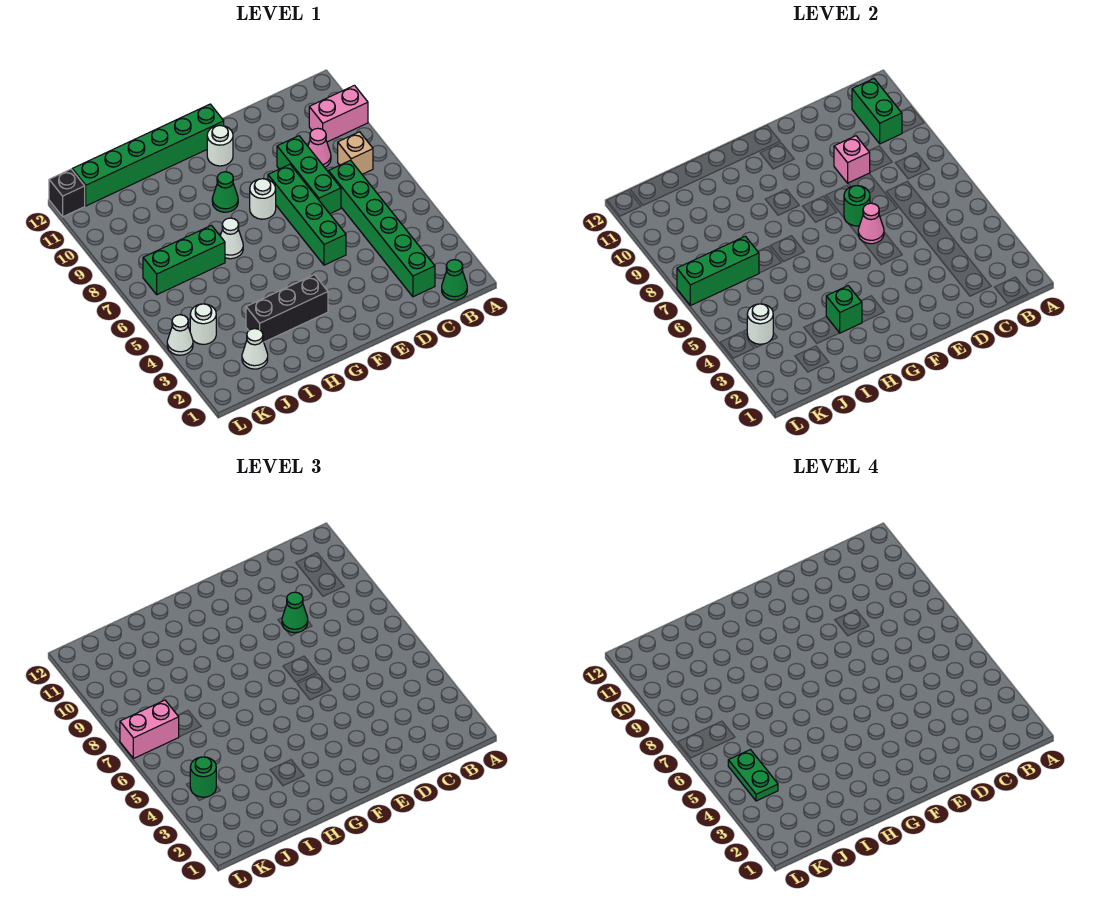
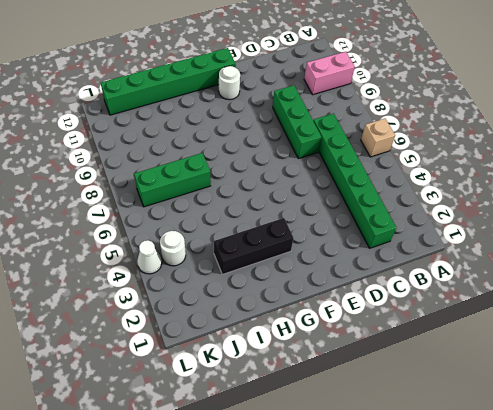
tan 1x1 brick [361,119,395,157] -> tan 1x1 brick moved to [338,132,373,174]
none -> green 1x1 cone [442,260,467,300]
none -> pink 1x1 cone [308,128,331,167]
none -> green 1x4 brick [268,164,346,265]

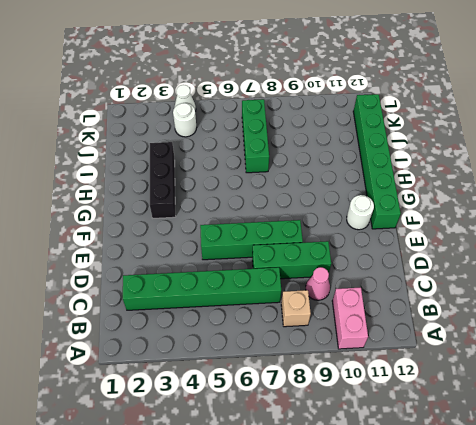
none -> green 1x1 cone [442,260,467,300]
none -> white 1x1 round brick [250,179,276,219]
none -> green 1x1 cone [212,172,238,212]

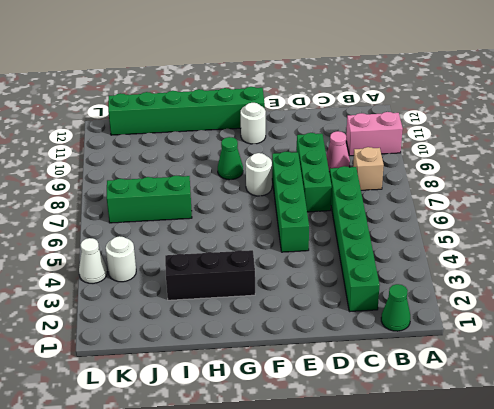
none -> white 1x1 cone [220,218,243,259]
none -> white 1x1 cone [242,329,268,369]
none -> black 1x1 brick [49,169,85,217]

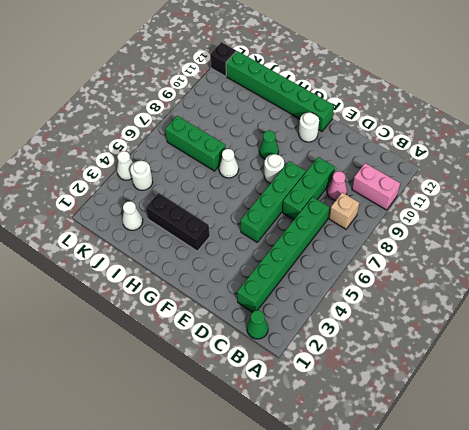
none -> green 1x2 brick [852,79,902,144]
none -> pink 1x1 brick [834,136,870,183]
none -> pink 1x1 cone [858,203,884,244]

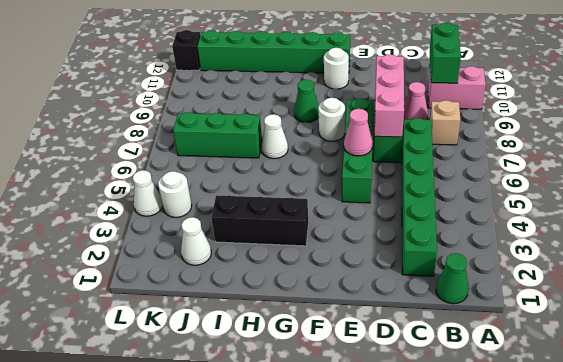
pink 1x3 brick [374,54,404,137] -> pink 1x1 brick [834,136,870,183]
none -> green 1x1 round brick [844,186,870,226]
none -> green 1x1 brick [826,286,862,333]
none -> green 1x3 brick [677,236,759,306]

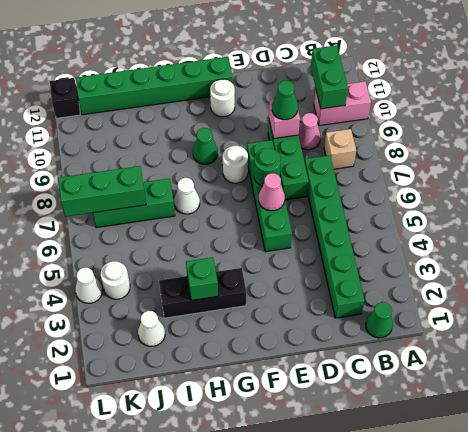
none -> white 1x1 round brick [747,304,773,344]
none -> green 1x1 round brick [190,757,216,797]
none -> pink 1x2 brick [120,700,179,759]

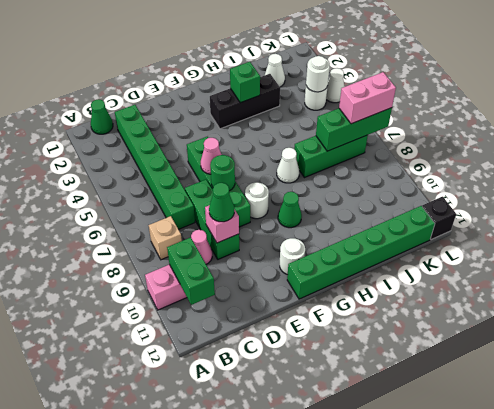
none -> green 1x1 round brick [190,757,216,797]
none -> green 1x2 plate [728,750,778,801]

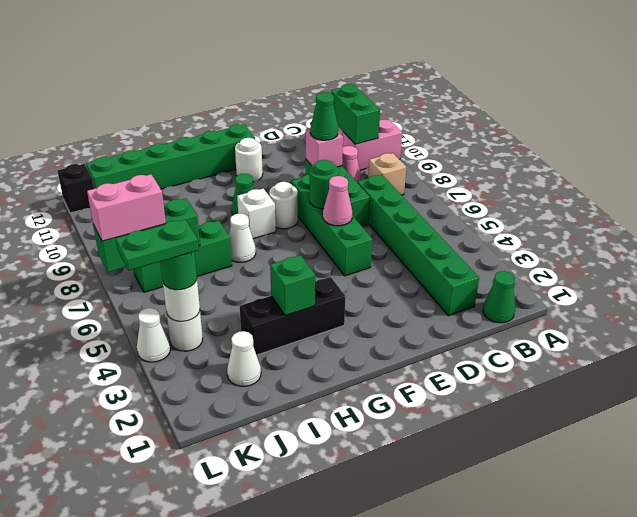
white 1x1 brick [237,189,276,239] -> none
green 1x2 plate [116,219,199,270] -> green 1x2 plate turned to [728,750,778,801]

